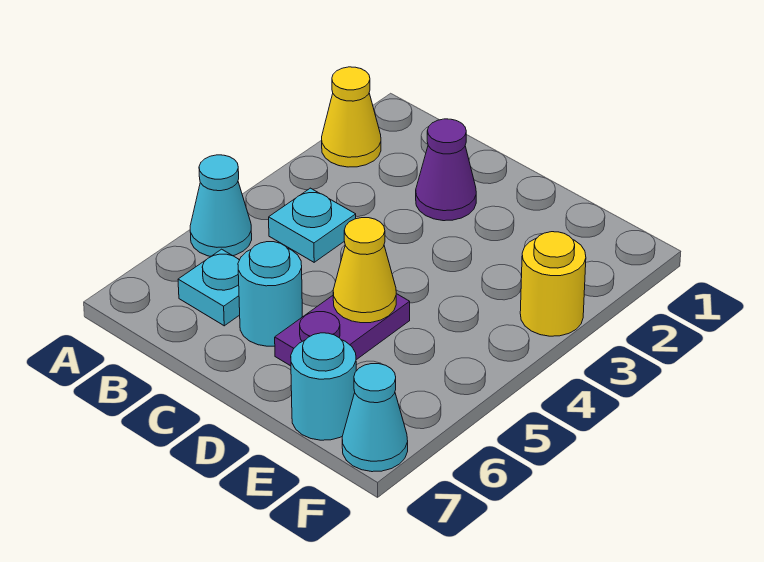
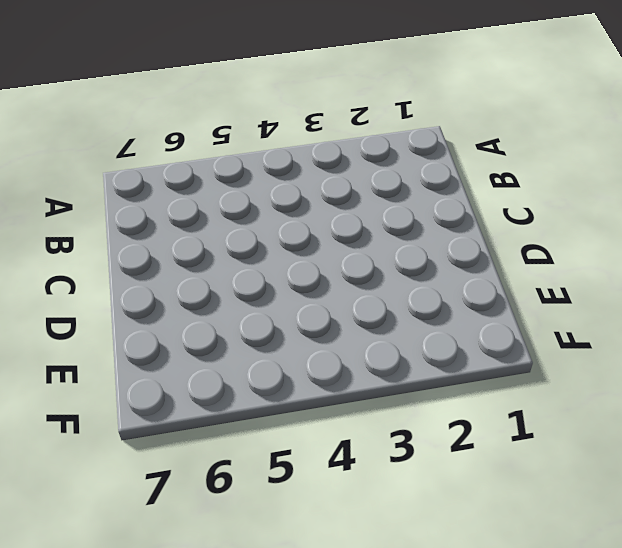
none -> yellow 1x1 cone [322,67,381,167]
none -> cyan 1x1 cone [190,155,252,256]

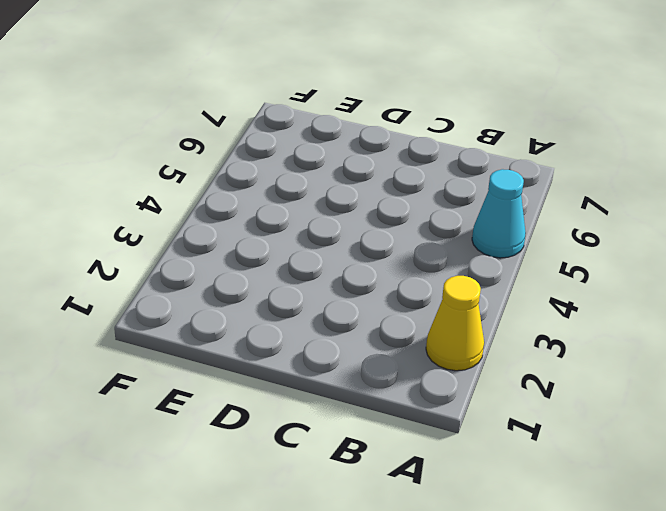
none -> cyan 1x1 plate [269,188,356,262]
none -> cyan 1x1 plate [178,249,240,326]

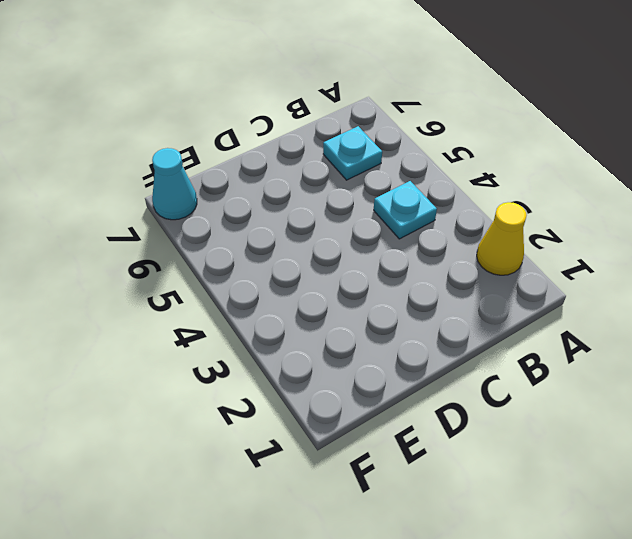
none -> cyan 1x1 cone [190,155,252,256]
none -> purple 1x1 cone [416,119,476,221]

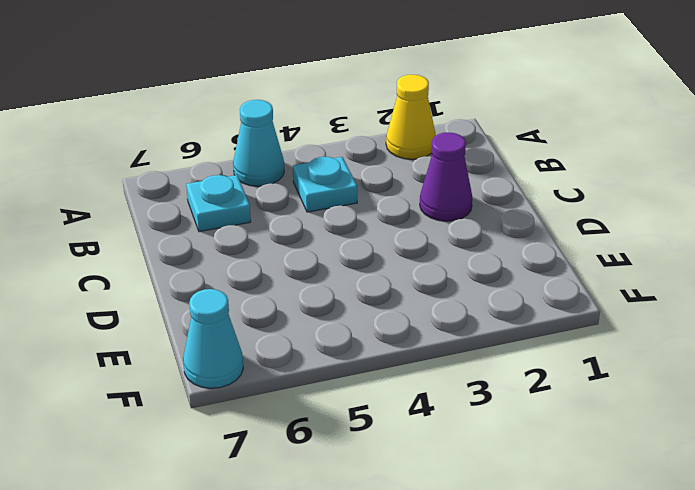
none -> cyan 1x1 round brick [238,242,302,346]
none -> purple 1x2 plate [275,294,410,366]

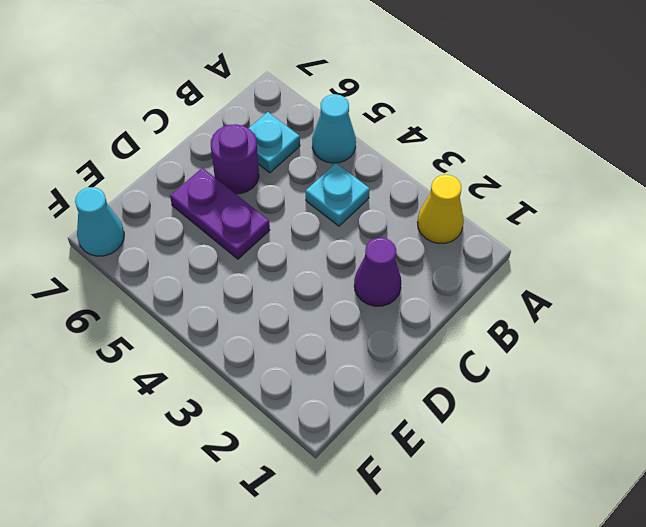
purple 1x1 round brick [211,124,259,194] -> cyan 1x1 round brick [238,242,302,346]
none -> cyan 1x1 round brick [291,333,356,440]
none -> yellow 1x1 round brick [520,232,586,336]

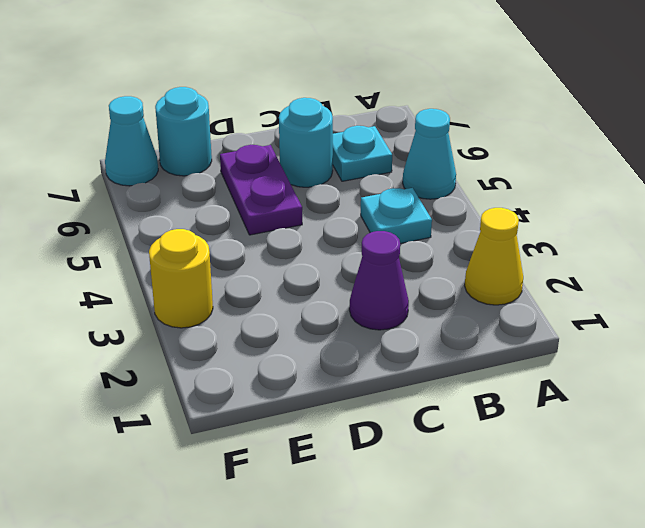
none -> yellow 1x1 cone [333,218,396,323]

